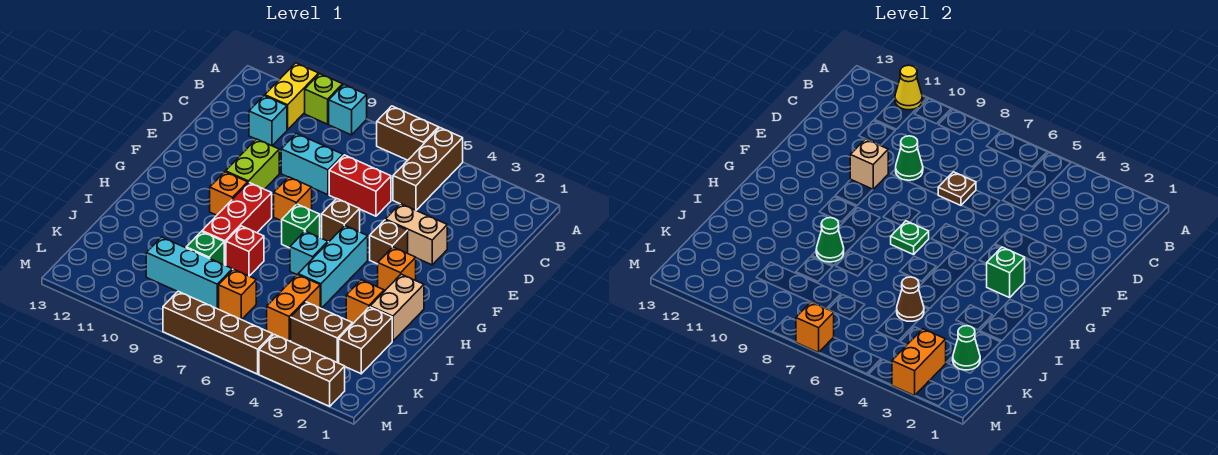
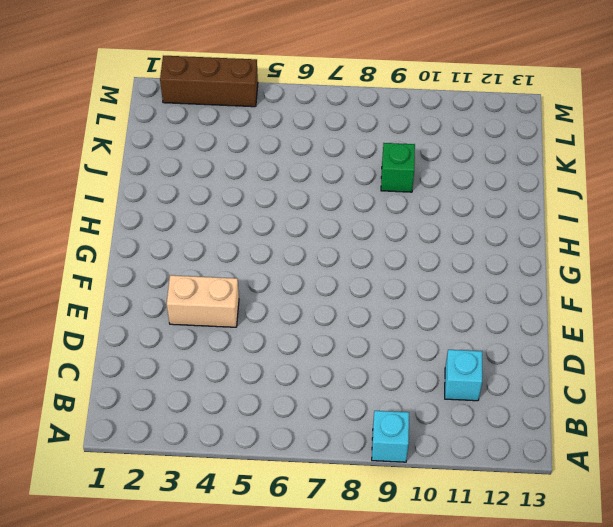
none -> brown 1x3 brick [393,128,463,210]
none -> brown 1x2 brick [377,106,439,160]
none -> lime 1x1 brick [305,74,343,124]
none -> yellow 1x2 brick [265,63,319,130]

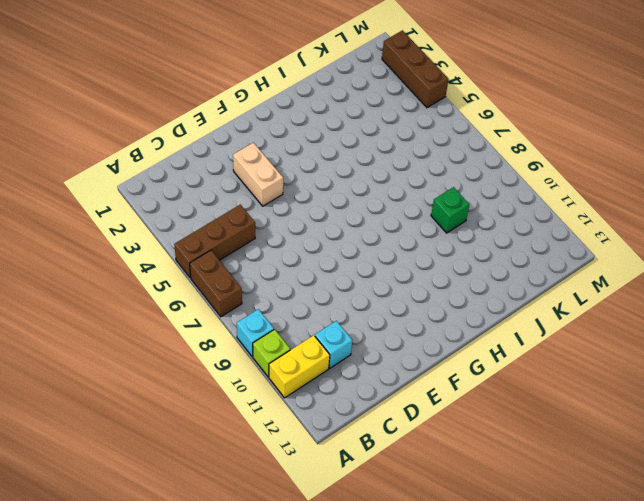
none -> red 1x2 brick [329,155,391,216]
none -> cyan 1x2 brick [281,133,343,195]
none -> lime 1x2 brick [226,139,279,189]
none -> brown 1x1 brick [370,220,408,264]

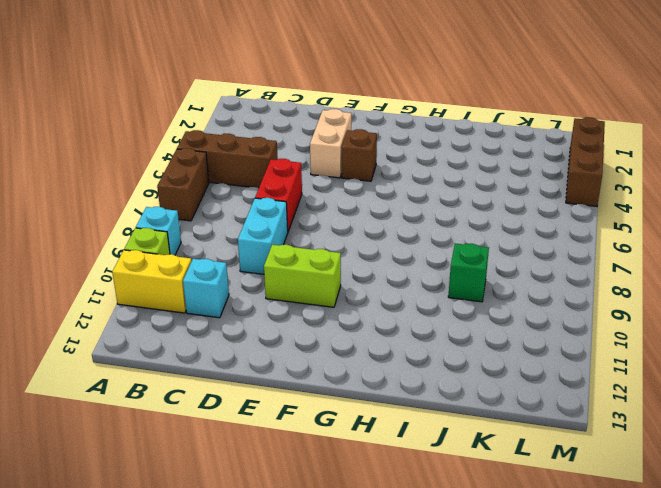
none -> brown 1x1 brick [322,198,360,242]
none -> orange 1x1 brick [274,177,312,221]
none -> orange 1x1 brick [378,247,416,291]
none -> cyan 1x3 brick [298,226,368,308]

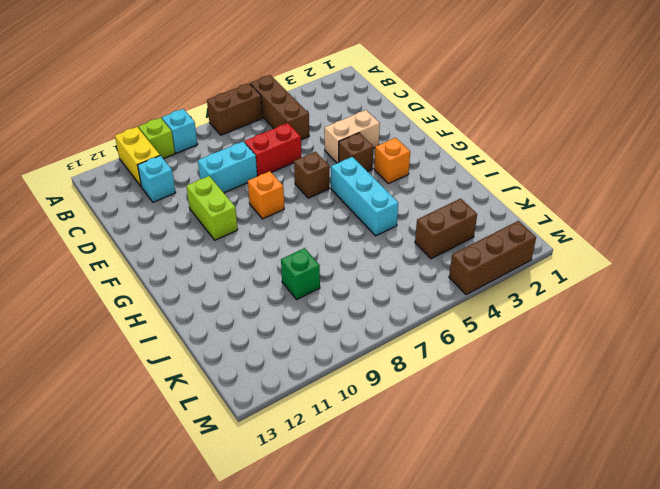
none -> green 1x1 brick [282,204,320,248]
none -> red 1x3 brick [202,183,272,265]
none -> orange 1x1 brick [210,172,248,215]
none -> tan 1x2 brick [370,274,424,341]

